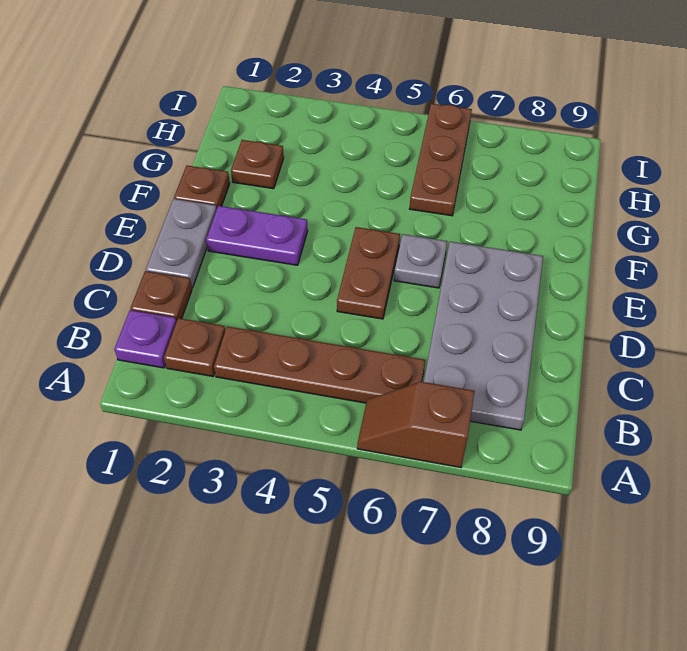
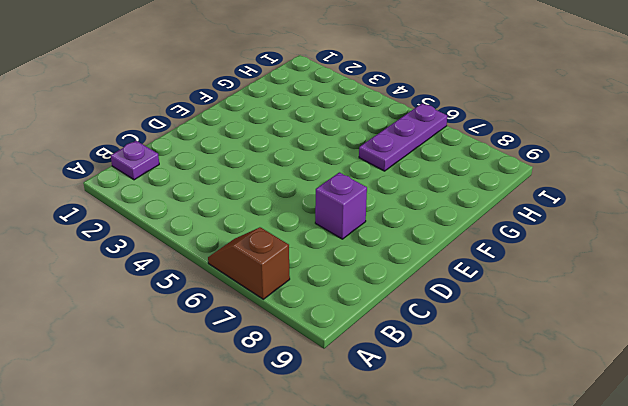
purple 1x1 brick [315,172,367,239] -> grey 2x4 plate [424,242,543,430]
purple 1x3 plate [359,104,447,171] -> brown 1x3 plate [410,103,472,216]
none -> brown 1x1 plate [164,318,225,376]
none -> brown 1x4 plate [214,326,425,403]
none -> brown 1x1 plate [131,271,192,321]

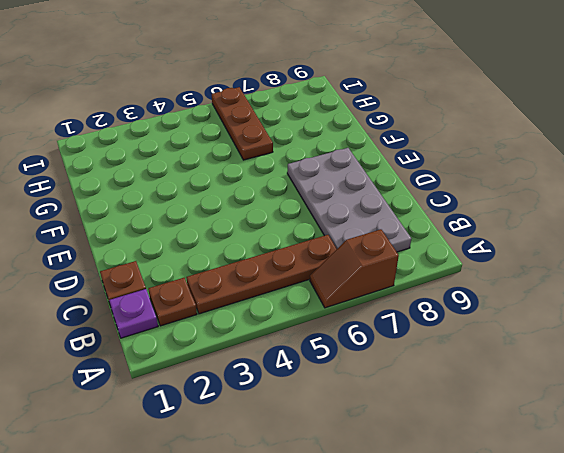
none -> grey 1x2 plate [146,199,217,288]
none -> brown 1x2 plate [337,227,400,319]
none -> purple 1x2 plate [206,206,308,265]

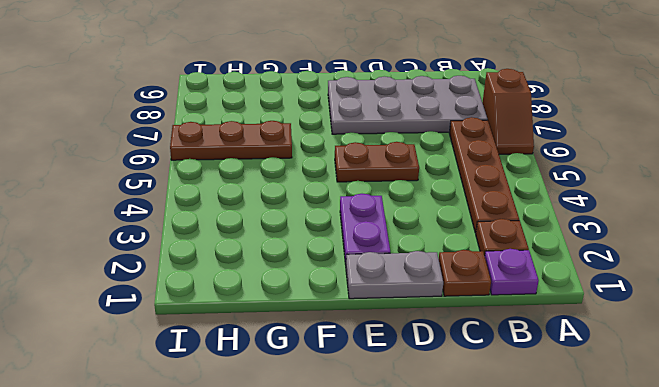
none -> grey 1x1 plate [394,234,447,288]
none -> brown 1x1 plate [174,166,230,209]
none -> brown 1x1 plate [231,140,284,189]

